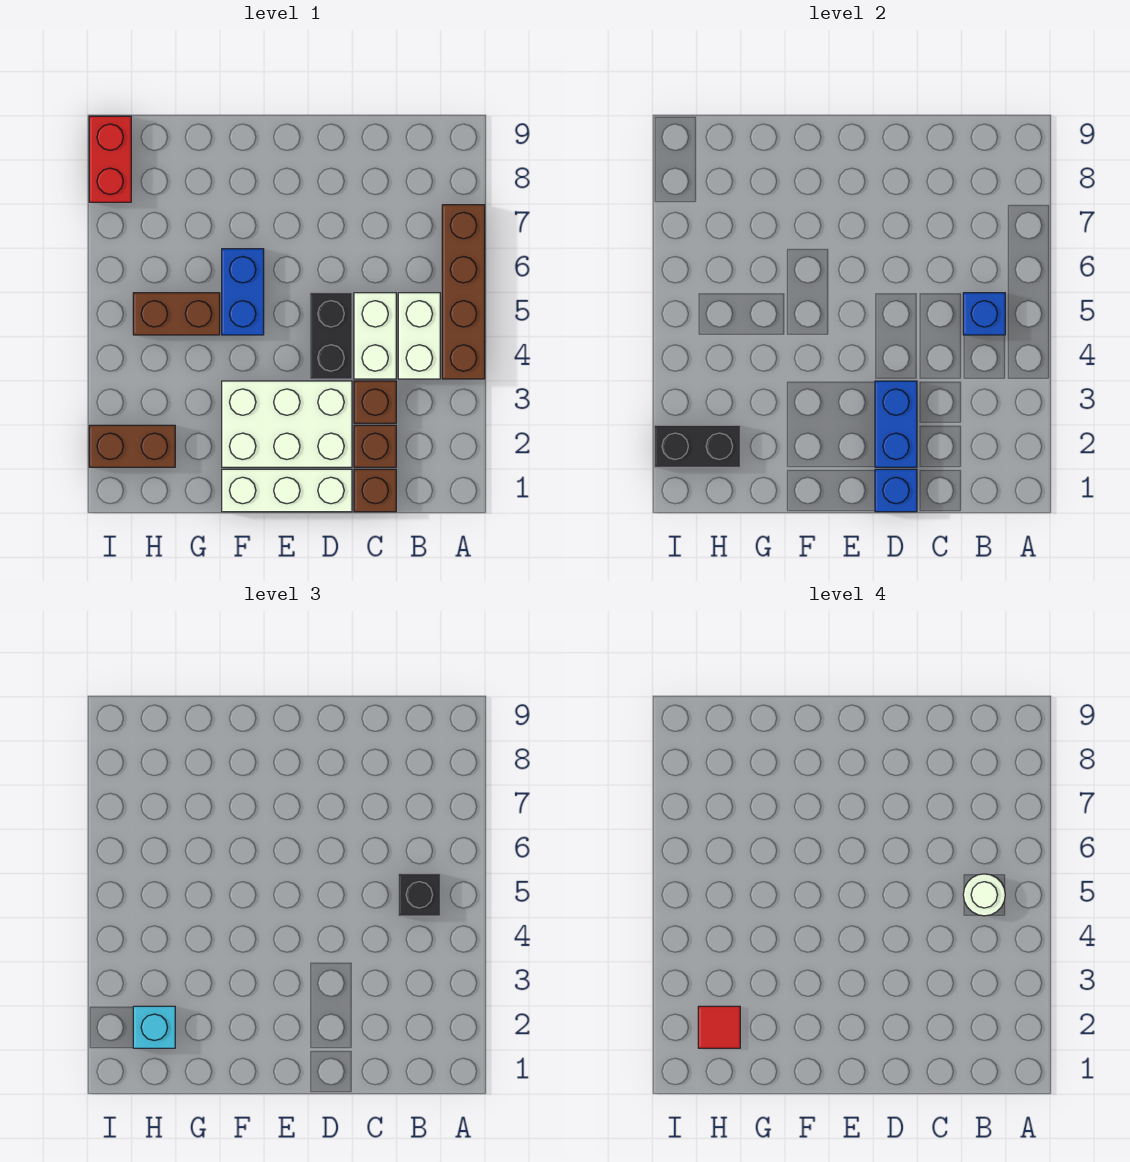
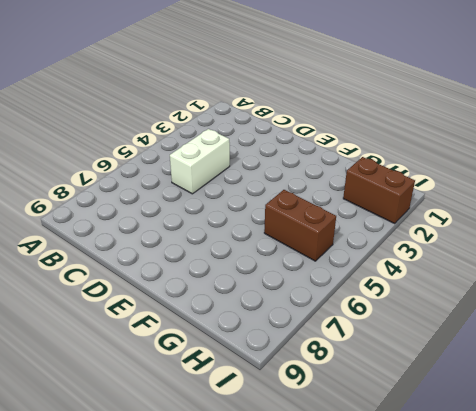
none -> brown 1x4 brick [442,205,485,379]
none -> white 1x2 brick [398,293,440,379]
none -> brown 1x1 brick [354,469,396,512]

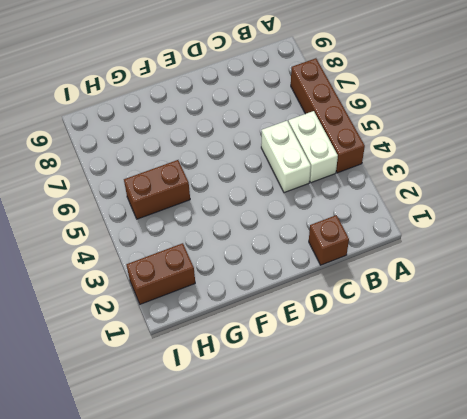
none -> brown 1x1 brick [354,425,396,467]
none -> brown 1x1 brick [354,381,396,423]
none -> white 1x3 brick [222,469,352,512]

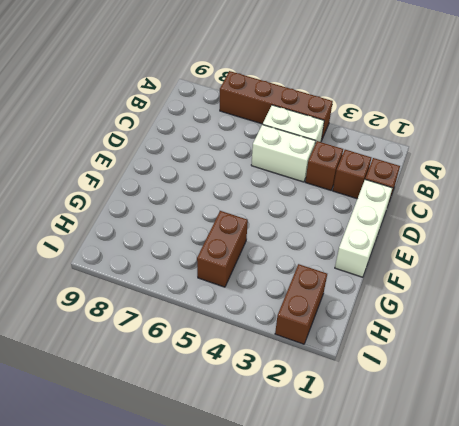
none -> white 2x3 brick [222,381,352,467]
none -> black 1x2 brick [310,293,352,379]
none -> blue 1x2 brick [222,249,264,335]

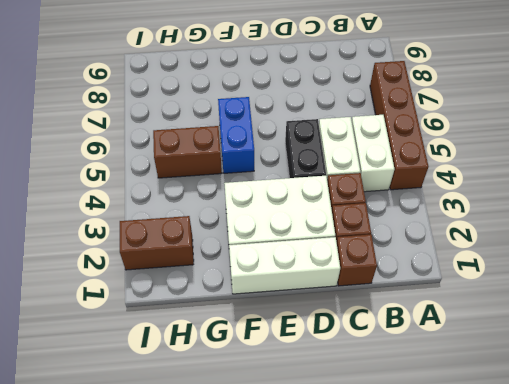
none -> red 1x2 brick [89,116,131,202]
none -> blue 1x1 brick [963,293,1005,335]
none -> blue 1x1 brick [875,469,917,512]

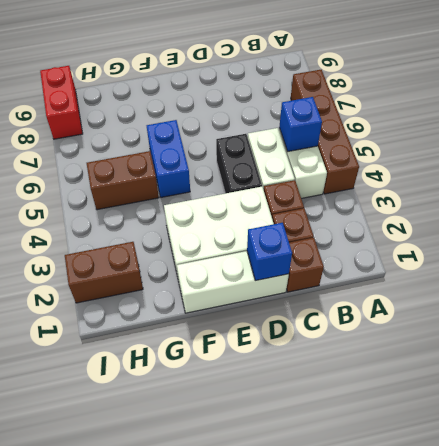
none -> blue 1x2 brick [875,381,917,467]
none -> black 1x2 brick [654,425,740,467]
none -> black 1x1 brick [398,874,440,916]

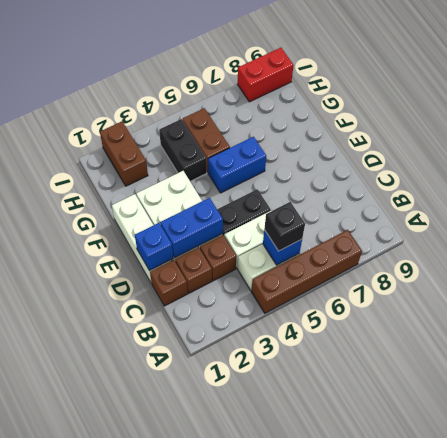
black 1x2 brick [159,119,207,181] -> black 1x2 brick moved to [654,425,740,467]
none -> cyan 1x1 brick [133,1006,175,1048]
none -> white 1x1 round brick [963,874,1005,916]
none -> red 1x1 tile [698,1006,740,1048]

